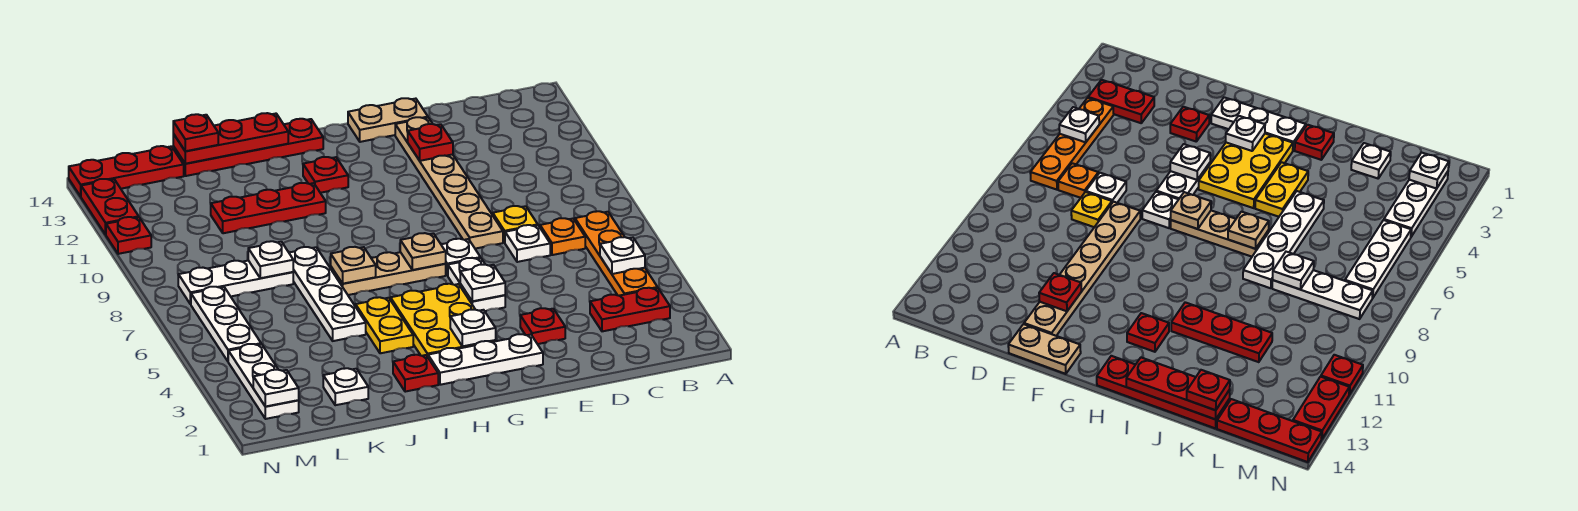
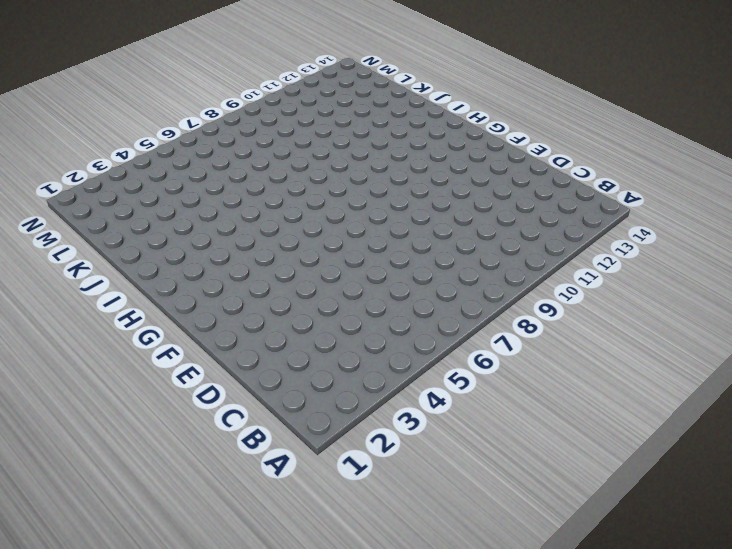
none -> red 1x2 plate [590,288,670,331]
none -> orange 1x4 plate [575,211,658,296]
none -> orange 1x1 plate [540,218,585,255]
none -> white 1x1 plate [505,225,550,262]

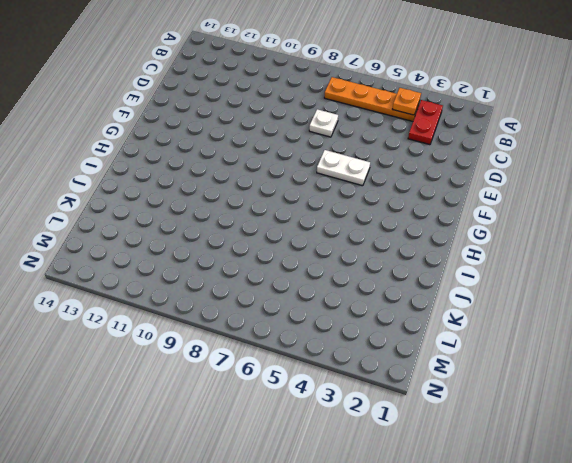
orange 1x1 plate [392,88,421,115] -> orange 1x1 plate moved to [540,218,585,255]
none -> yellow 1x1 plate [493,206,538,243]
none -> red 1x1 plate [520,308,565,344]
none -> tan 1x6 plate [395,117,503,249]
none -> tan 1x2 plate [348,98,428,142]

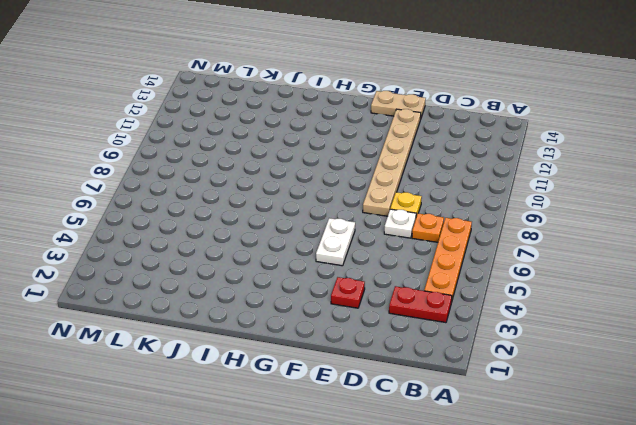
none -> white 1x3 plate [428,334,543,385]
none -> white 1x1 plate [441,239,480,276]
none -> yellow 2x3 plate [391,284,496,357]
none -> tan 1x3 plate [331,252,446,295]

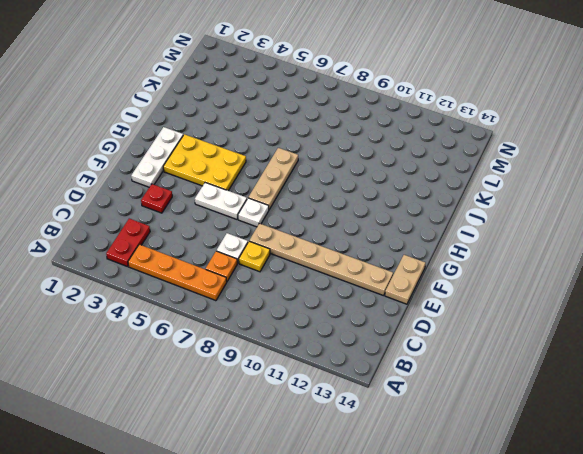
none -> red 1x1 plate [303,157,348,193]
none -> red 1x4 plate [173,119,323,176]
none -> red 1x1 plate [393,355,438,392]
none -> yellow 1x2 plate [356,297,413,353]

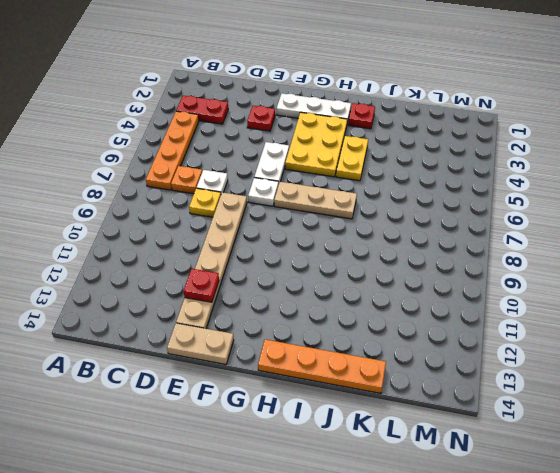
orange 1x4 plate [258,339,386,393] -> red 1x4 plate [173,119,323,176]
none -> red 1x1 plate [303,157,348,193]
none -> red 1x3 plate [211,183,326,233]
none -> white 1x4 plate [289,247,366,341]
none -> white 1x1 plate [323,368,368,405]

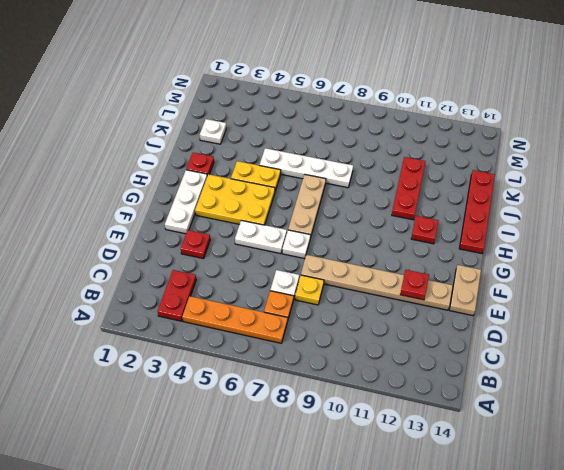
none -> white 1x3 plate [178,261,293,304]
none -> red 1x3 plate [69,146,184,196]
none -> white 1x3 plate [228,344,299,419]
none -> white 1x3 plate [191,287,261,361]

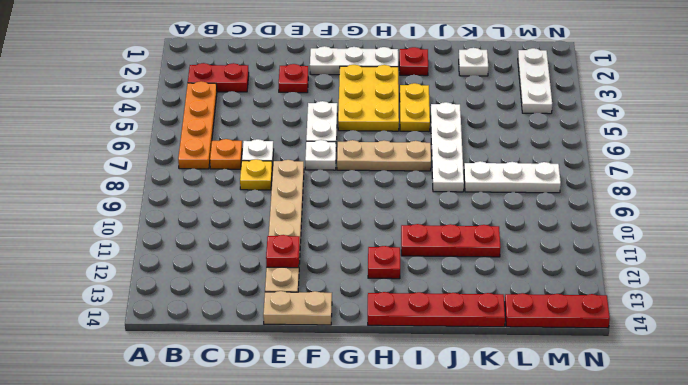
none -> white 1x3 plate [191,287,261,361]
none -> red 1x1 plate [106,217,151,254]
none -> red 1x2 plate [81,179,139,235]
none -> white 1x1 plate [600,237,645,274]

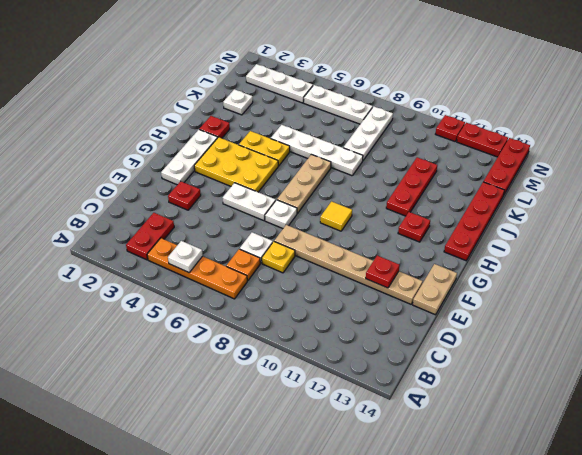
yellow 1x1 tile [320,201,352,231] -> none
none -> white 1x1 plate [460,265,505,301]
none -> white 1x1 plate [450,310,496,346]
none -> tan 1x1 plate [400,233,446,270]
none -> tan 1x1 plate [331,247,376,284]

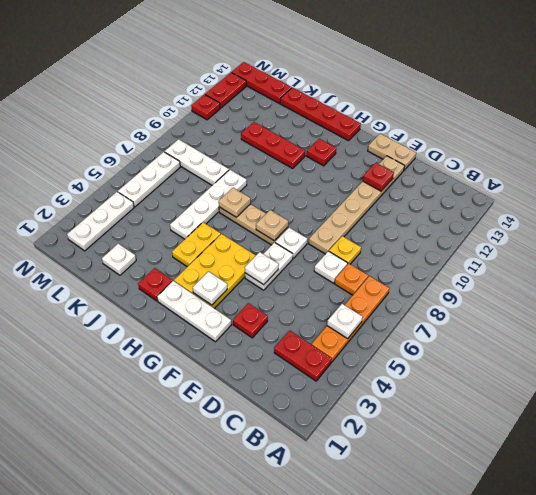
none -> red 1x3 plate [173,113,288,164]
none -> white 1x1 plate [248,241,293,278]
none -> white 1x1 plate [253,370,299,407]
none -> red 1x1 plate [173,114,218,151]

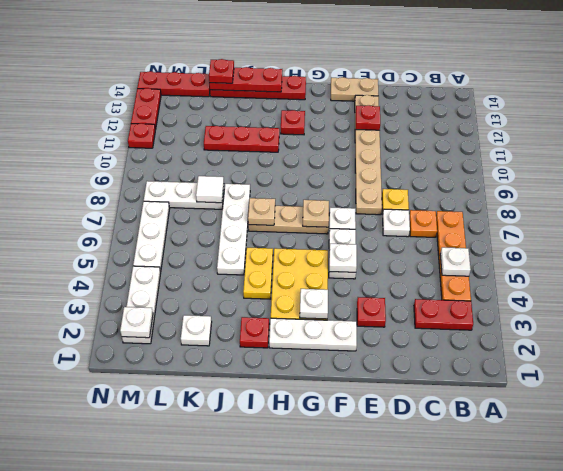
white 1x1 tile [196,176,224,203] -> white 1x1 plate [248,241,293,278]

